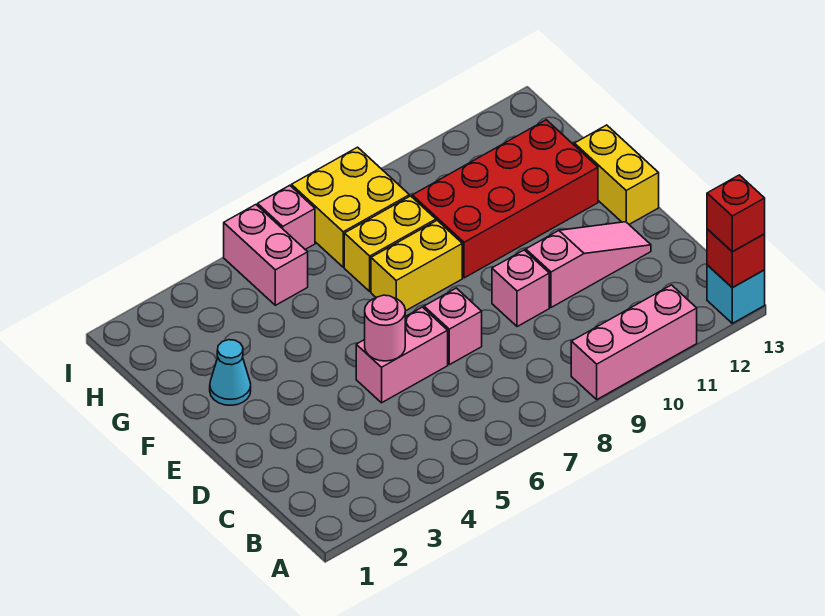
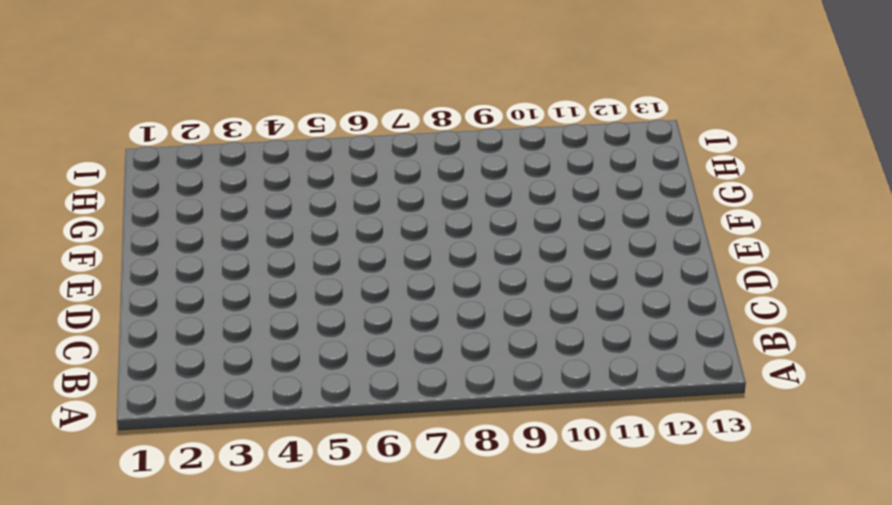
none -> pink 1x3 brick [571,285,697,399]
none -> cyan 1x1 brick [707,265,765,323]
none -> pink 1x2 brick [356,307,448,403]

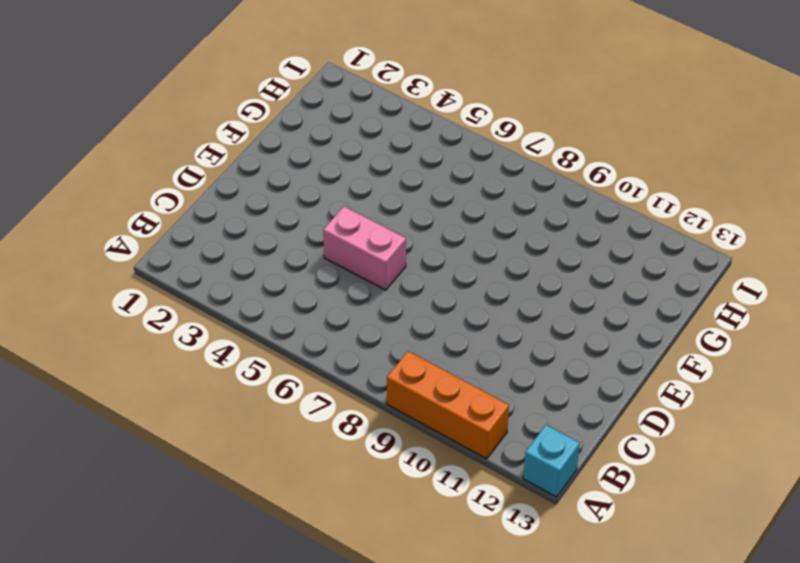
orange 1x3 brick [387,351,509,459] -> pink 1x3 brick [571,285,697,399]
none -> pink 1x1 brick [424,288,482,365]
none -> pink 1x1 brick [492,250,549,327]
none -> pink 1x3 slope [526,222,651,307]

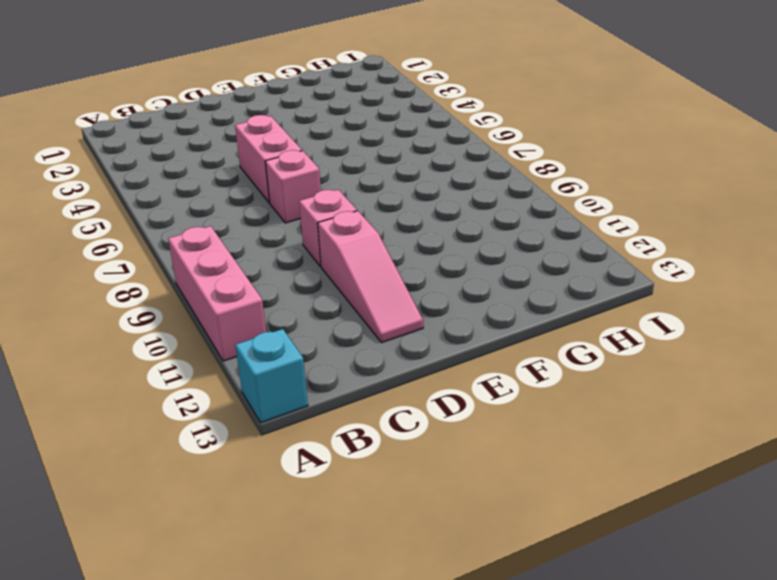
none -> yellow 1x2 brick [574,125,659,224]
none -> cyan 1x1 cone [210,340,251,405]
none -> yellow 1x2 brick [371,220,462,311]

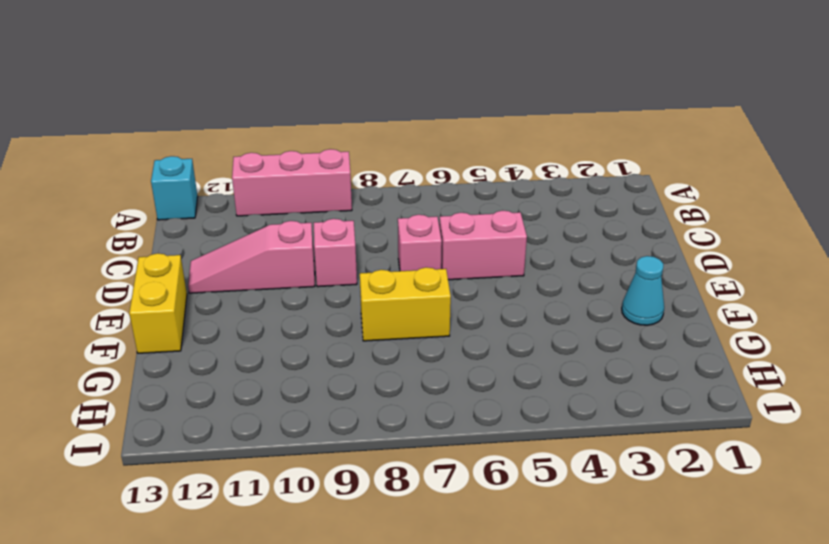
none -> red 2x4 brick [412,120,598,278]
none -> yellow 1x2 brick [344,196,436,291]
none -> pink 1x2 brick [224,205,308,305]

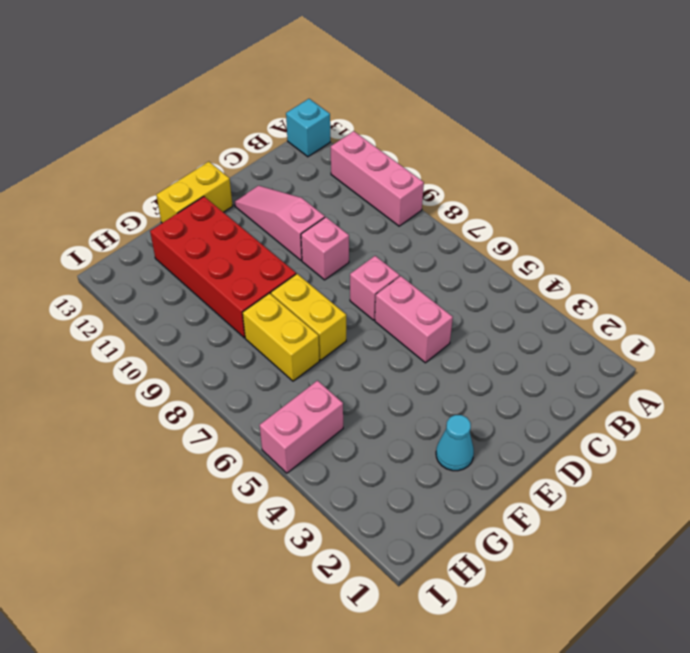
none -> yellow 2x2 brick [291,147,409,267]
none -> pink 1x1 brick [258,185,315,249]
none -> red 1x1 brick [707,229,765,288]

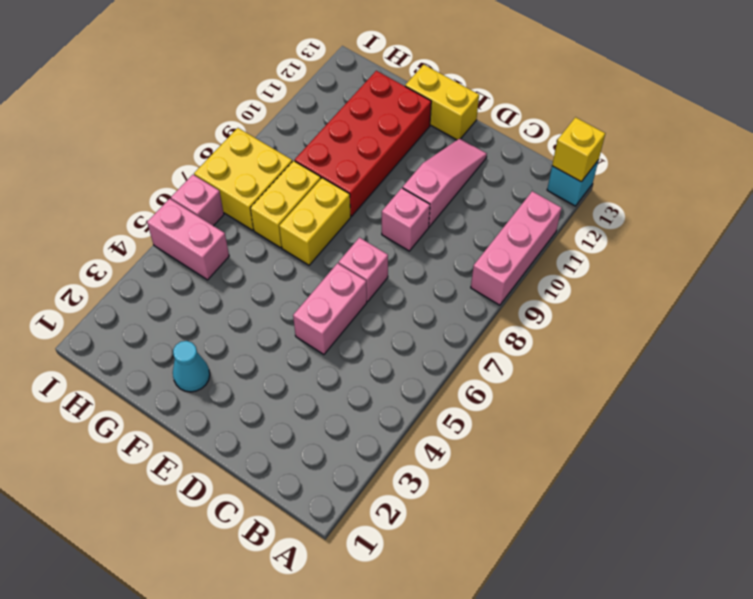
yellow 1x1 brick [552,117,605,182] -> red 1x1 brick [707,229,765,288]
none -> pink 1x1 round brick [365,295,405,361]
none -> red 1x1 brick [707,175,765,252]

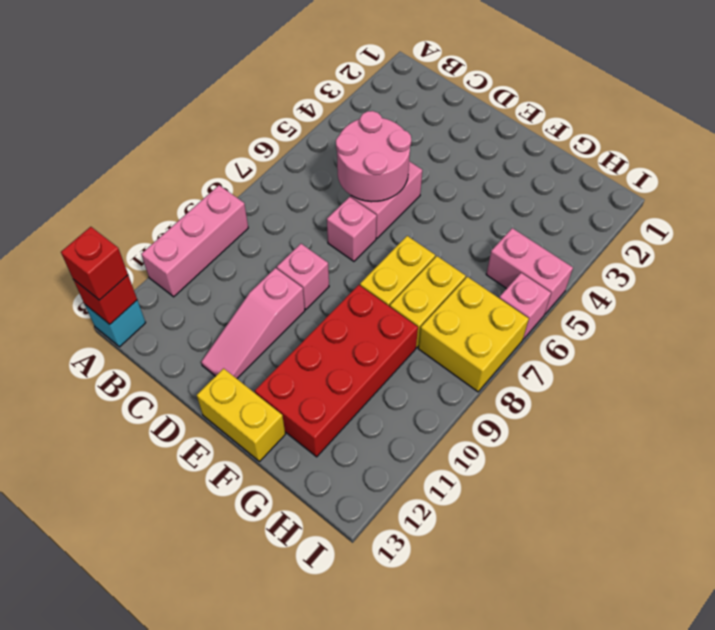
pink 2x2 round brick [336,111,411,202] -> pink 1x1 round brick [365,295,405,361]
none -> cyan 1x1 cone [210,340,251,405]

